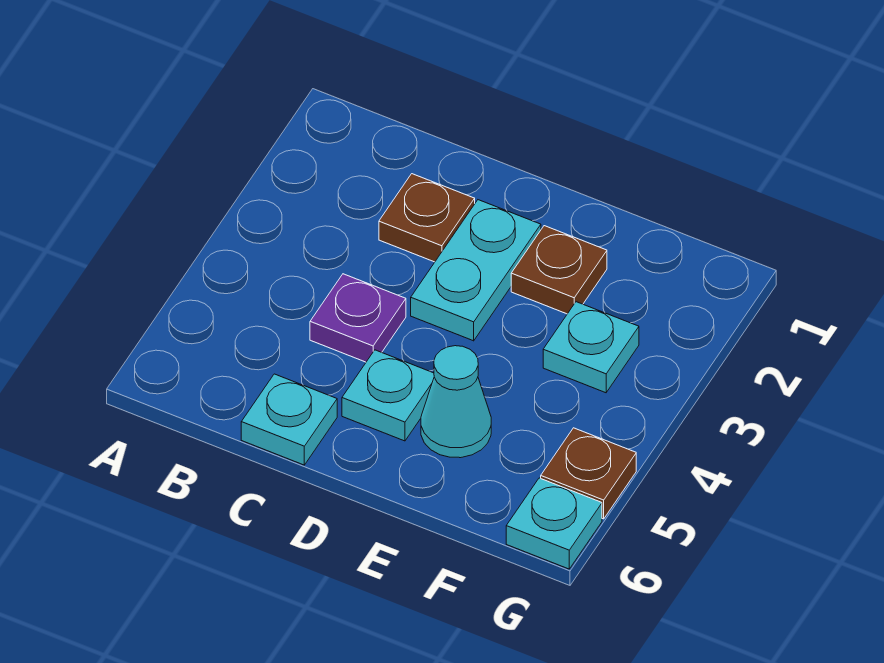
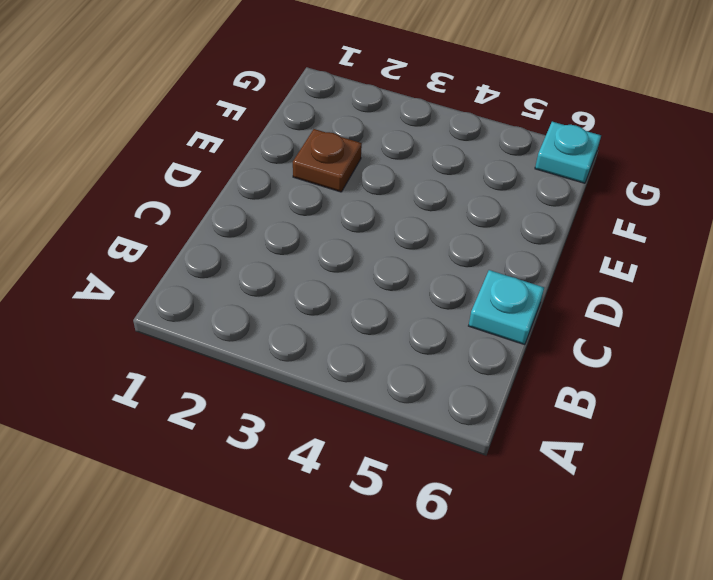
none -> brown 1x1 plate [379,174,475,262]
none -> purple 1x1 plate [310,274,406,362]

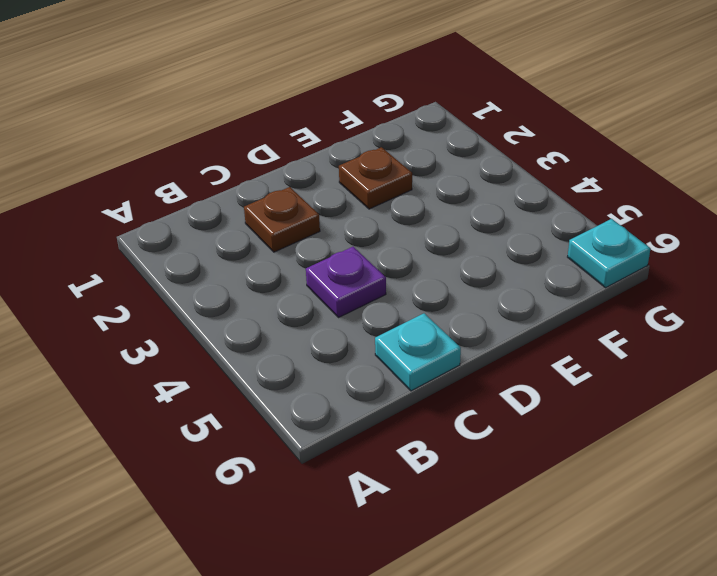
none -> cyan 1x2 plate [411,200,541,341]
none -> cyan 1x1 plate [342,350,434,441]

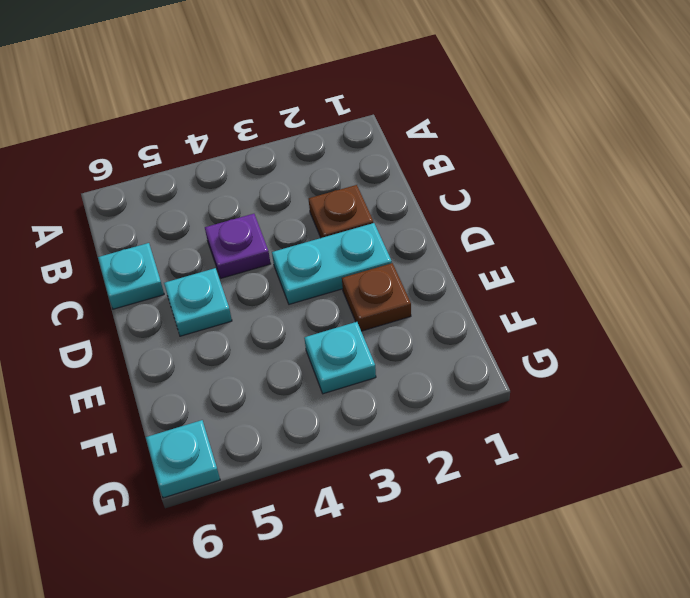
none -> cyan 1x1 cone [421,346,491,458]
none -> brown 1x1 plate [541,428,636,519]

